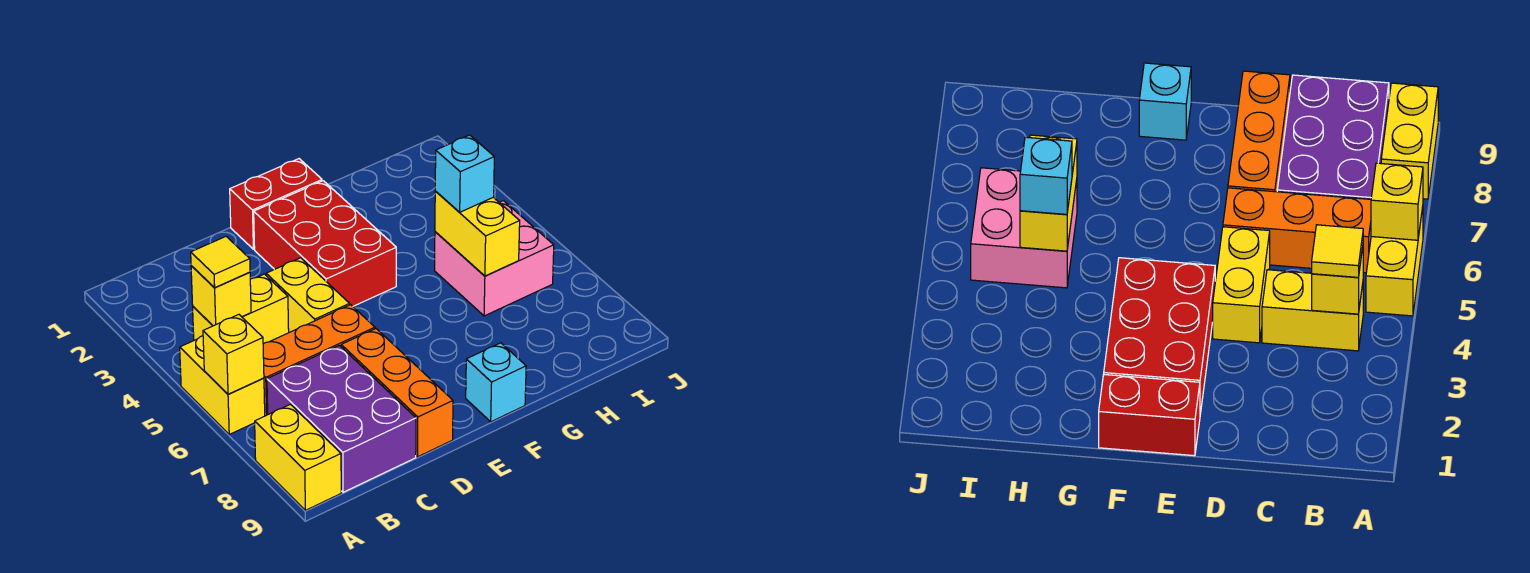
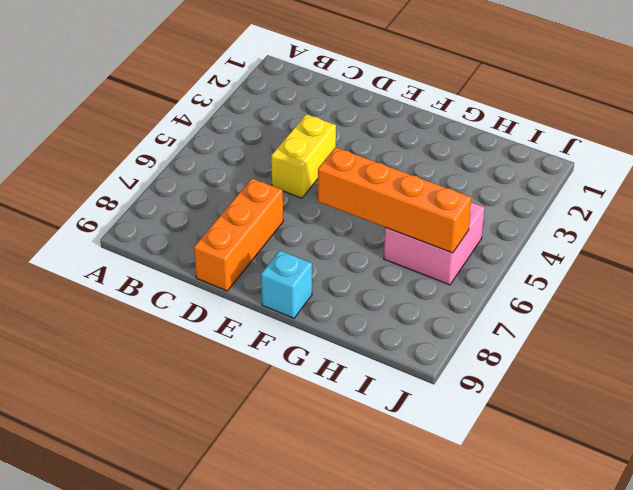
orange 1x4 brick [318,147,472,253] -> yellow 1x2 brick [435,191,520,276]
none -> yellow 1x2 brick [180,336,265,434]
none -> yellow 1x2 brick [255,404,341,510]
none -> yellow 1x2 brick [193,274,289,344]

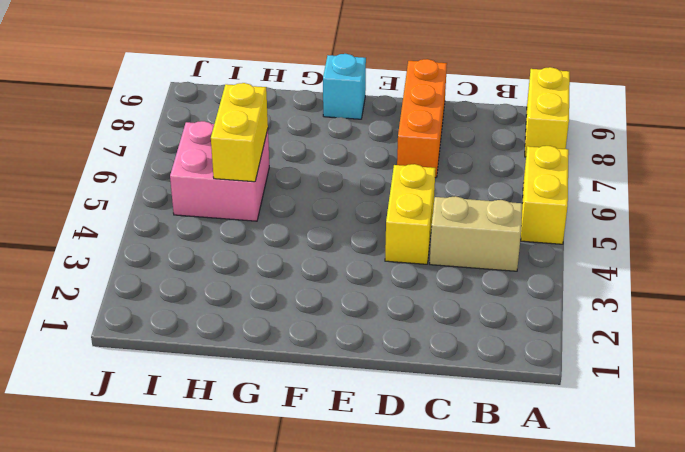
tan 1x2 brick [430,196,522,271] -> yellow 1x2 brick [193,274,289,344]
none -> orange 1x3 brick [263,305,375,416]
none -> purple 2x3 brick [267,345,416,492]
none -> red 1x2 brick [230,159,322,249]

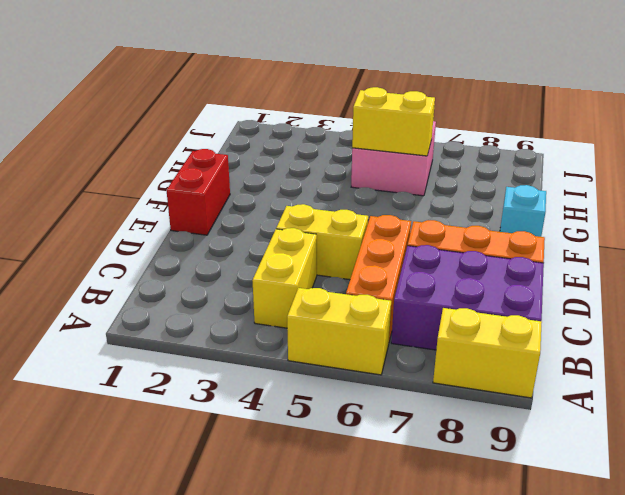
none -> red 2x3 brick [254,181,396,306]
none -> yellow 1x1 brick [203,315,264,394]
none -> yellow 1x1 brick [191,266,251,326]

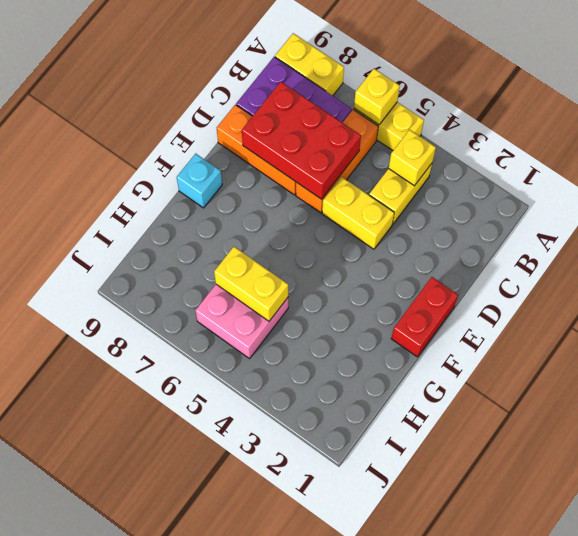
red 2x3 brick [242,82,361,199] -> red 2x3 brick moved to [254,181,396,306]
none -> yellow 1x1 tile [191,237,250,287]
none -> cyan 1x1 brick [435,135,494,212]

